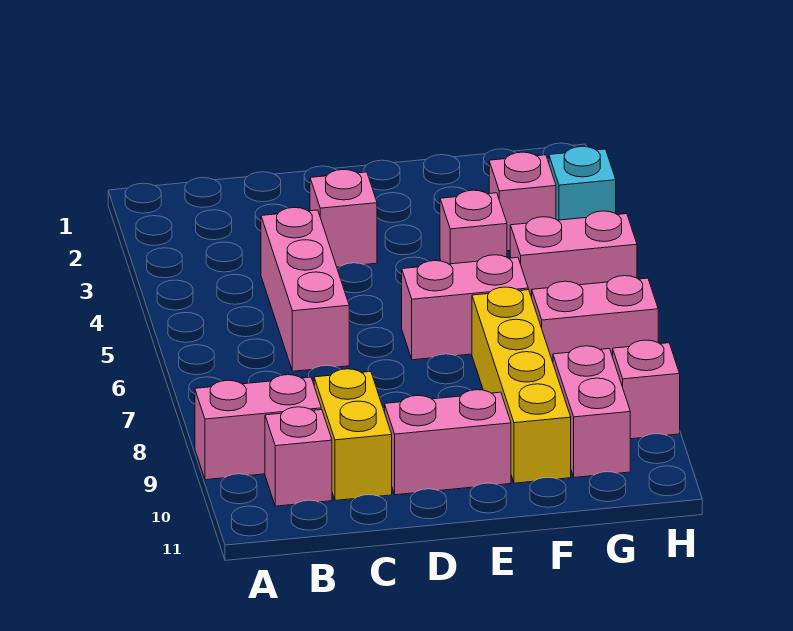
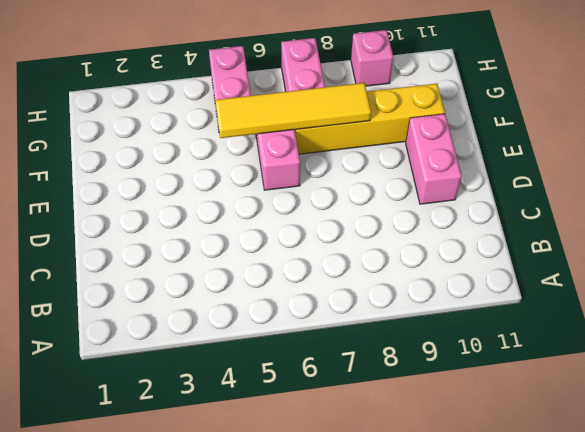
yellow 1x4 tile [215,83,371,138] -> none
none -> pink 1x2 brick [195,375,321,480]
none -> pink 1x1 brick [265,407,332,506]
none -> pink 1x3 brick [261,208,349,371]

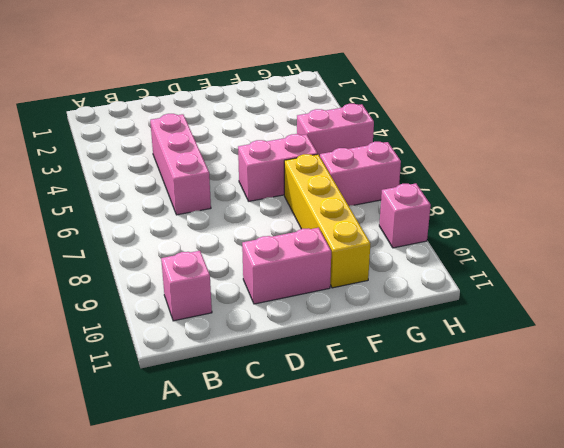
none -> pink 1x2 brick [195,375,321,480]
none -> yellow 1x2 brick [314,369,392,500]
none -> pink 1x1 brick [310,170,377,267]

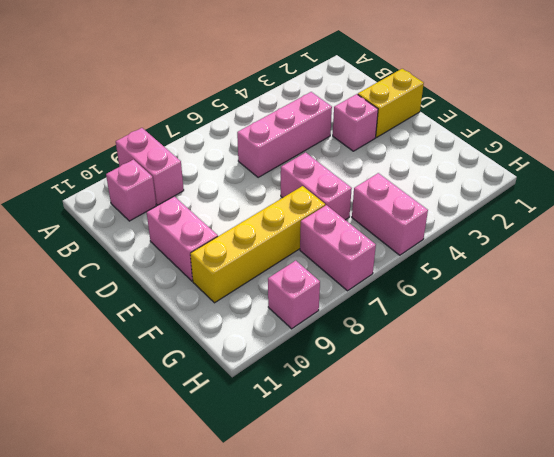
yellow 1x2 brick [358,69,424,137] -> yellow 1x2 brick moved to [314,369,392,500]
none -> pink 1x1 brick [440,190,507,264]
none -> pink 1x1 brick [489,152,556,251]
none -> pink 1x2 brick [553,346,630,477]

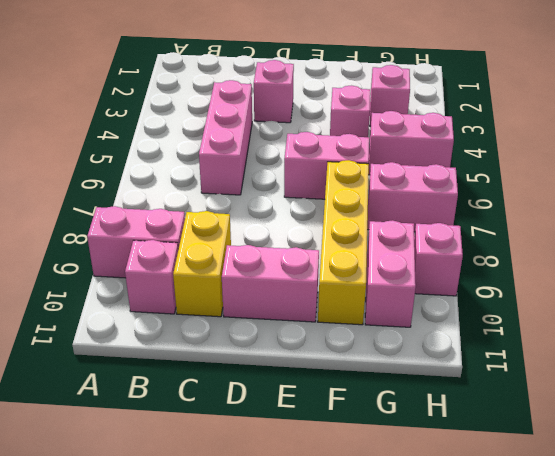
none -> cyan 1x1 brick [549,147,616,220]

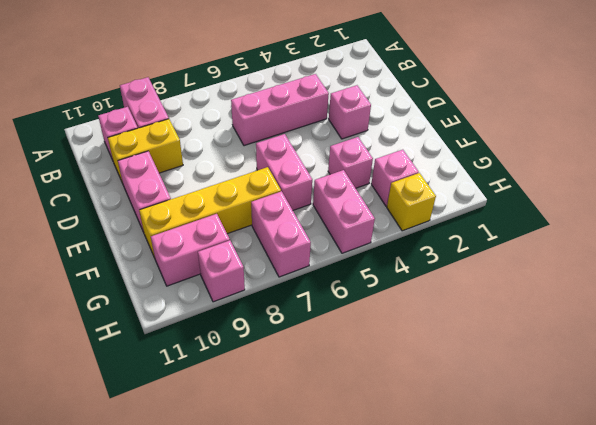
yellow 1x1 brick [387,173,436,231] -> cyan 1x1 brick [549,147,616,220]

